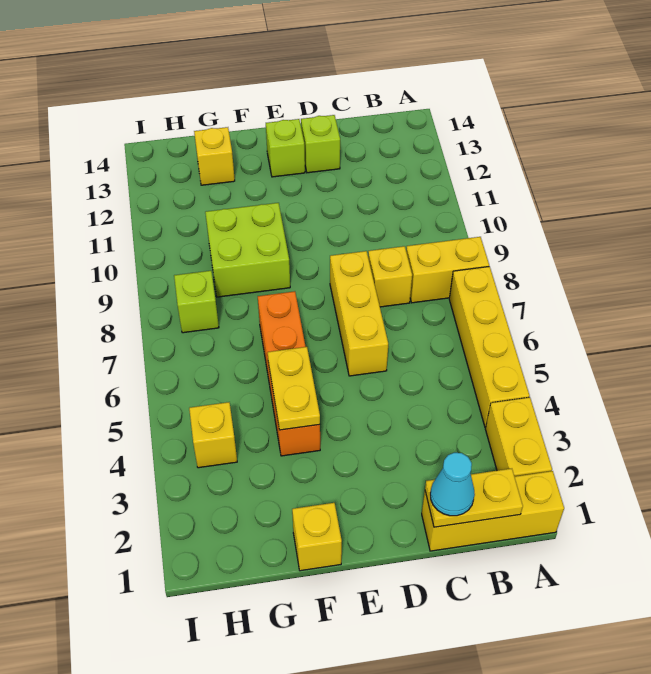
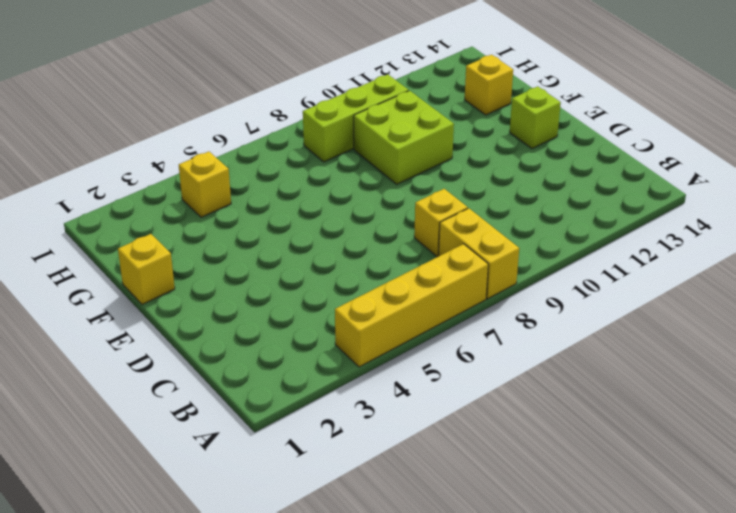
lime 1x3 brick [303,74,409,162] -> lime 1x1 brick [174,271,219,333]
none -> yellow 1x3 brick [422,471,564,551]
none -> yellow 1x2 brick [485,397,552,476]
none -> yellow 1x3 brick [330,251,388,376]

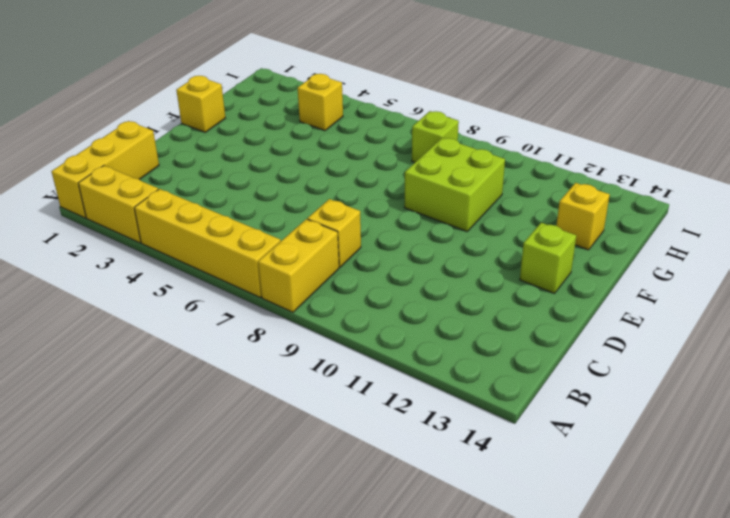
none -> yellow 1x3 brick [330,251,388,376]
none -> lime 1x1 brick [301,115,340,173]
none -> orange 1x4 brick [258,291,320,456]

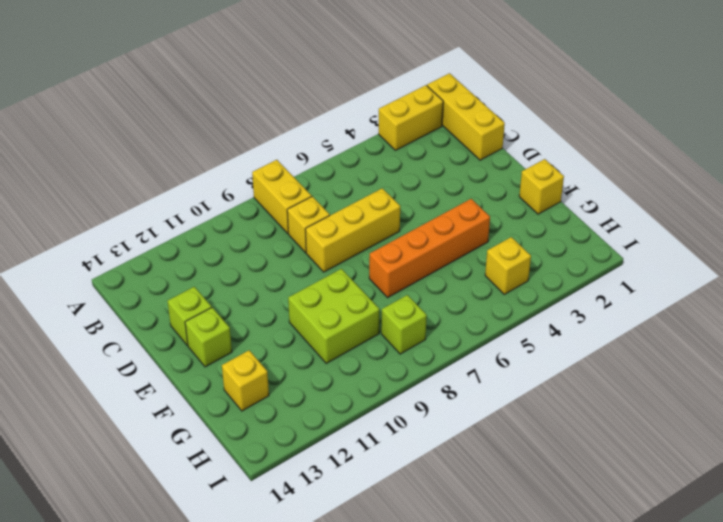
none -> yellow 1x4 brick [449,266,530,427]
none -> yellow 1x2 plate [425,469,523,527]
none -> yellow 1x2 plate [268,347,320,430]

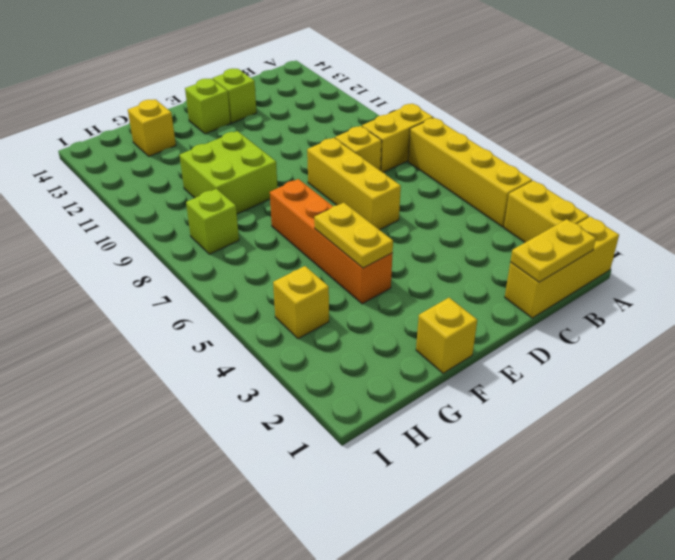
none -> cyan 1x1 cone [430,453,475,516]

